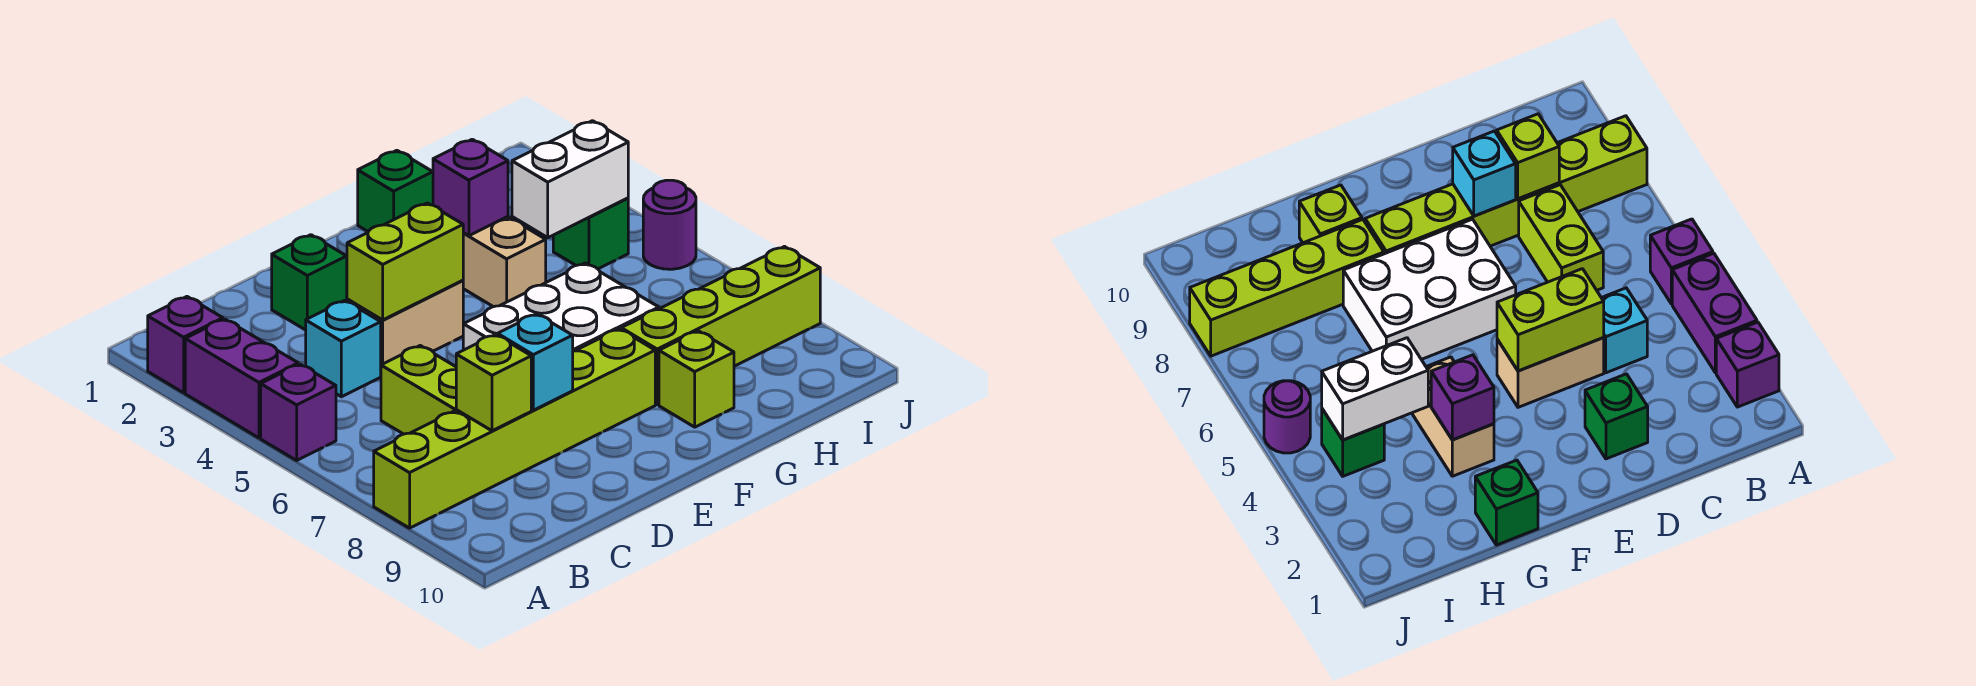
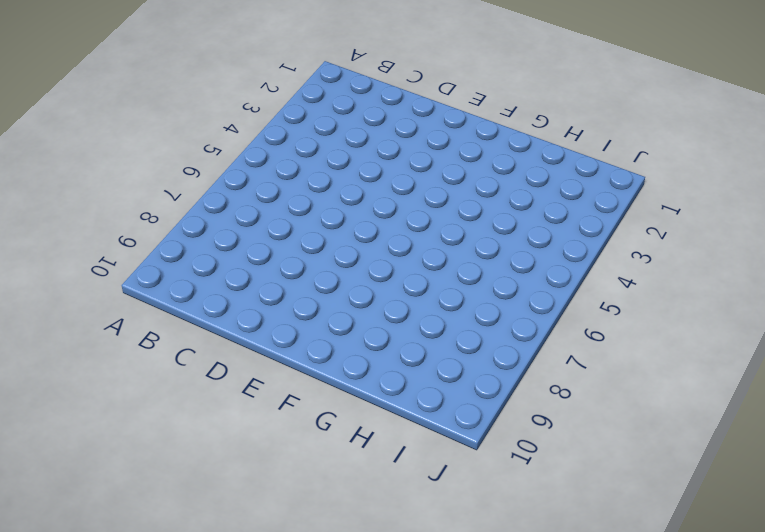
none -> purple 1x1 brick [148,297,223,393]
none -> purple 1x2 brick [185,319,298,438]
none -> purple 1x1 brick [261,364,336,460]

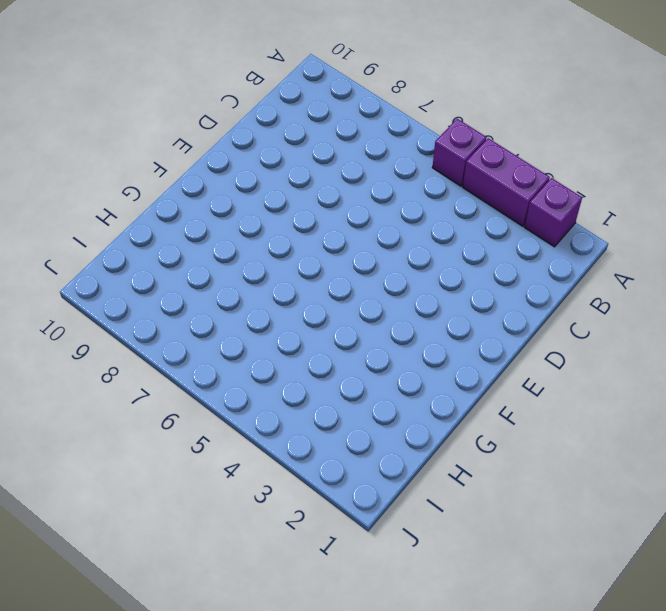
none -> lime 1x6 brick [374,329,655,528]
none -> cyan 1x1 brick [306,300,381,397]
none -> lime 1x2 brick [381,346,456,434]

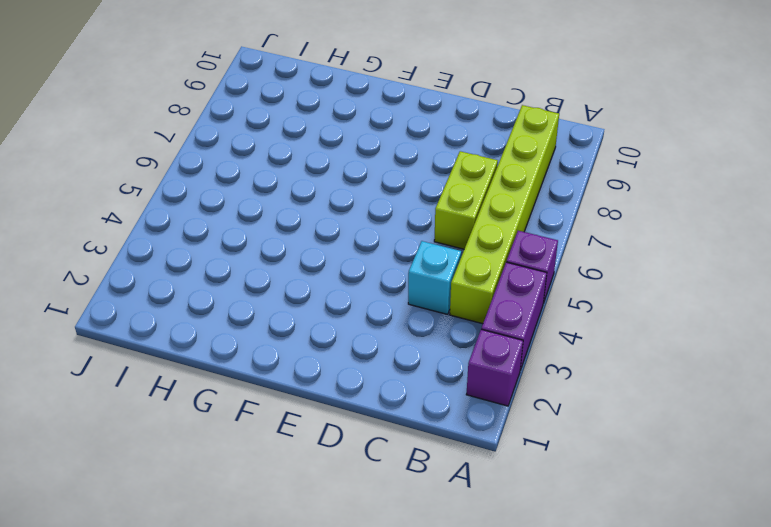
lime 1x6 brick [450,105,559,324] -> lime 1x6 brick turned to [374,329,655,528]
none -> green 1x1 brick [272,235,347,330]
none -> tan 1x2 brick [347,280,463,365]
none -> white 2x3 brick [463,263,659,351]

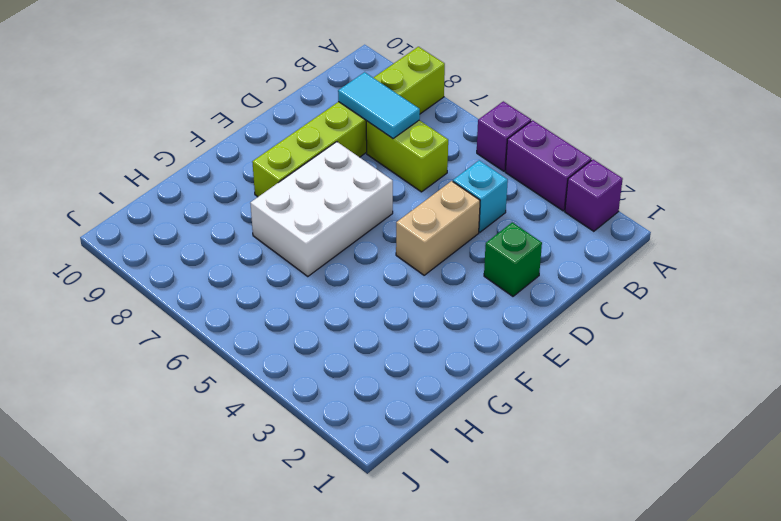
cyan 1x2 tile [338,72,420,138] -> lime 1x1 brick [456,335,531,431]
none -> green 1x1 brick [358,150,433,231]
none -> tan 1x2 brick [463,217,546,307]
none -> lime 1x4 brick [621,247,820,405]

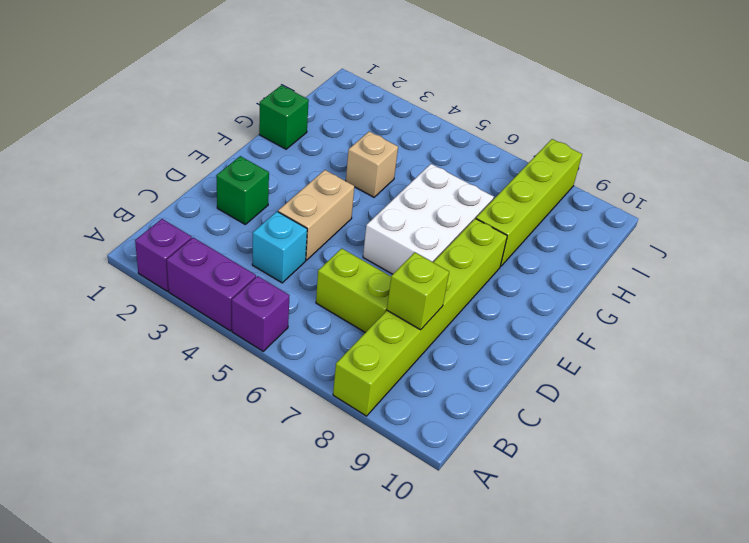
tan 1x1 brick [346,131,398,197] -> tan 1x2 brick [463,217,546,307]
none -> lime 1x1 brick [659,331,734,427]
none -> green 1x1 brick [553,198,628,269]
none -> purple 1x1 round brick [643,180,696,269]

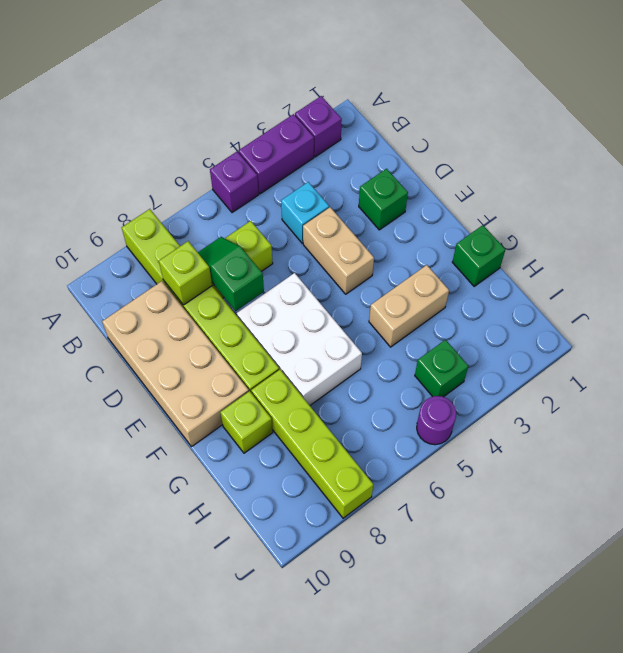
green 1x2 slope [198,237,264,311] -> none
tan 2x4 brick [102,281,249,447] -> none
none -> lime 1x2 brick [347,203,463,320]
none -> cyan 1x1 brick [497,314,573,410]
none -> purple 1x1 brick [433,139,508,236]

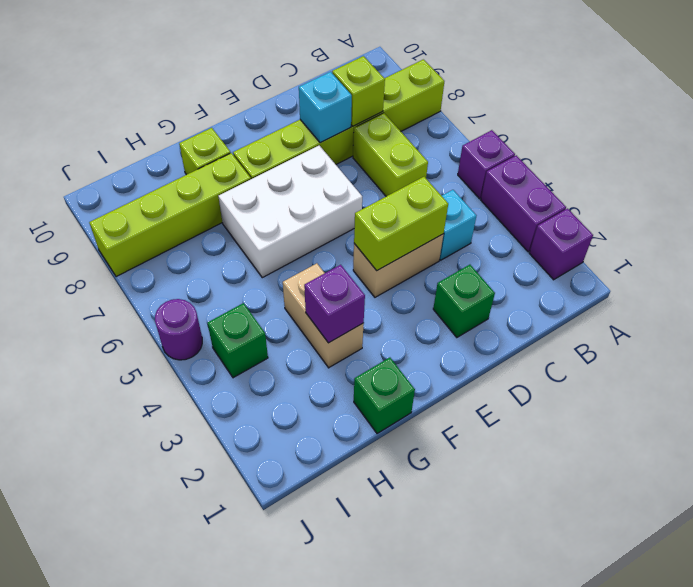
none -> white 1x2 brick [512,121,628,237]

